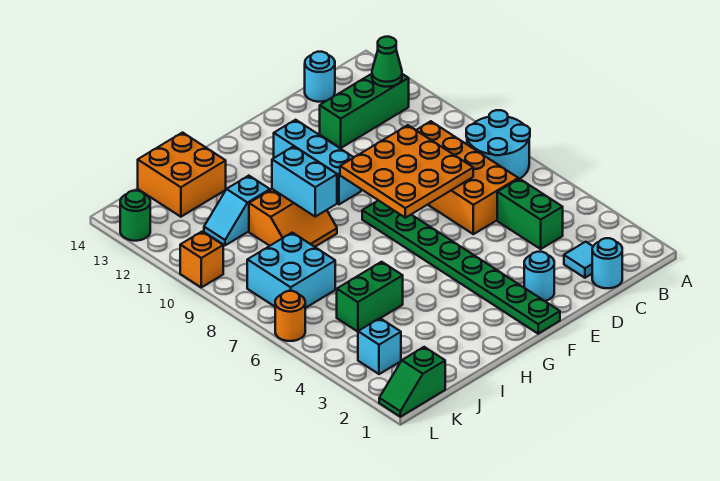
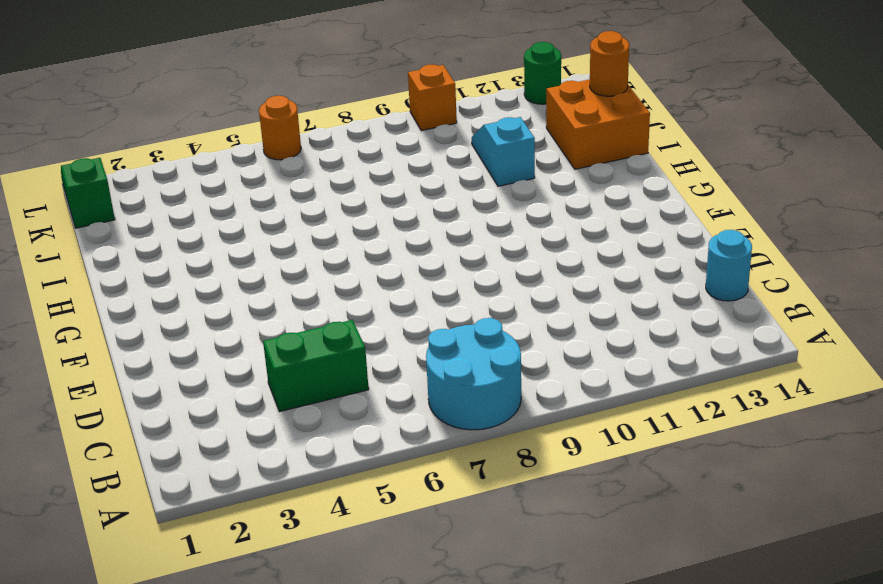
orange 1x1 round brick [590,31,629,96] -> none
none -> green 1x3 brick [320,74,409,148]
none -> cyan 1x1 round brick [592,238,622,288]
none -> cyan 1x1 tile [564,242,593,278]

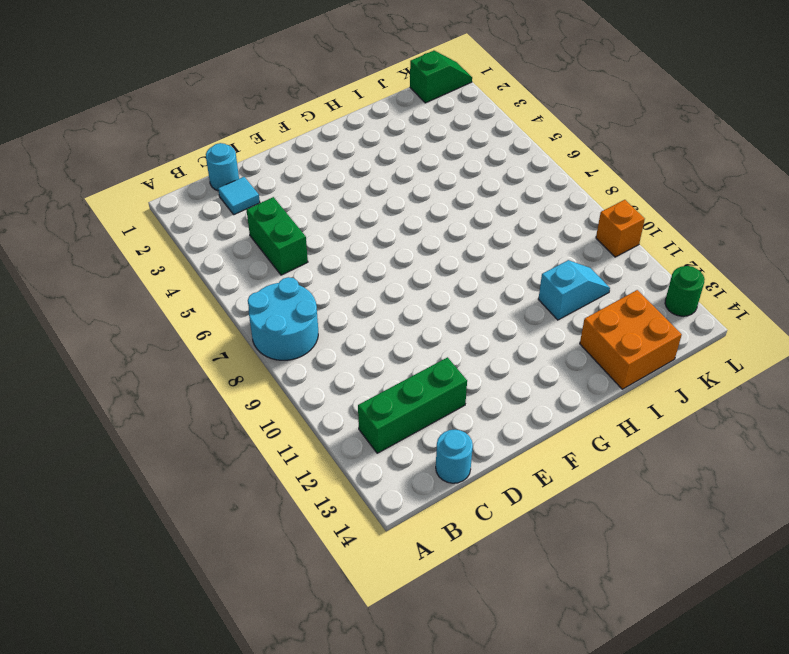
none -> orange 2x4 brick [416,121,518,234]
none -> cyan 1x1 round brick [524,252,554,301]
none -> green 1x8 plate [362,200,560,334]

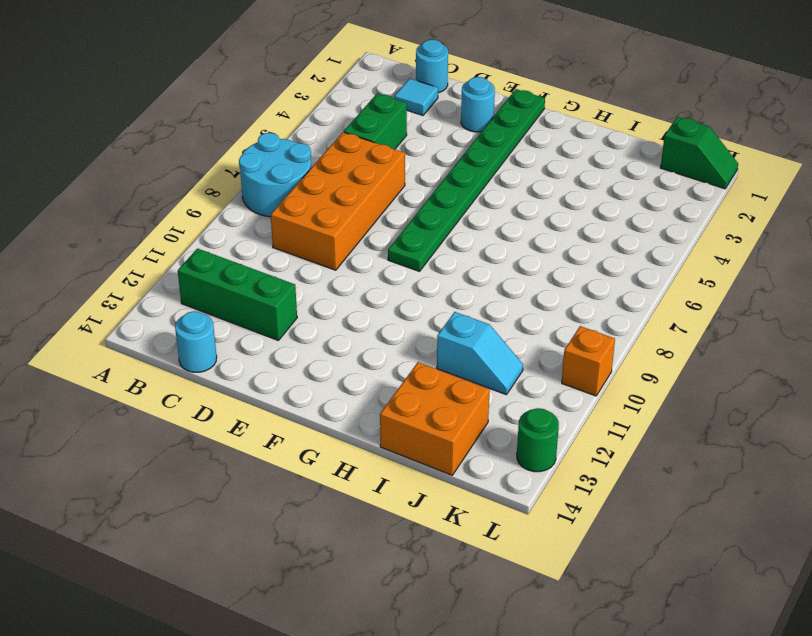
none -> cyan 1x3 brick [274,120,361,204]
none -> orange 2x2 slope [249,189,337,247]
none -> green 1x2 brick [337,262,403,332]

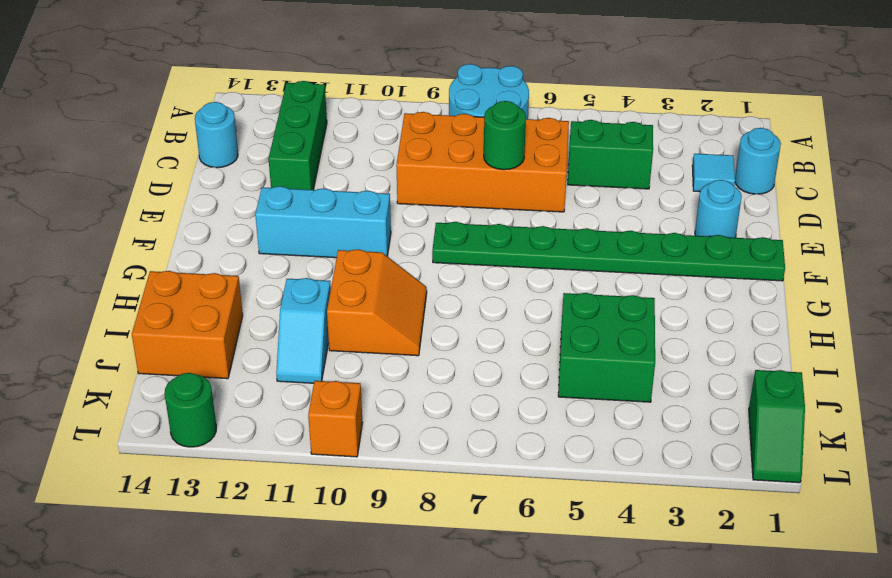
green 1x1 round brick [484,101,526,170] -> orange 3x3 plate [340,125,473,218]
green 2x2 brick [558,293,655,402] -> green 1x2 brick [337,262,403,332]
none -> cyan 2x2 brick [247,233,335,308]
none -> cyan 1x1 brick [358,318,401,374]
none -> orange 1x1 round brick [275,291,305,341]

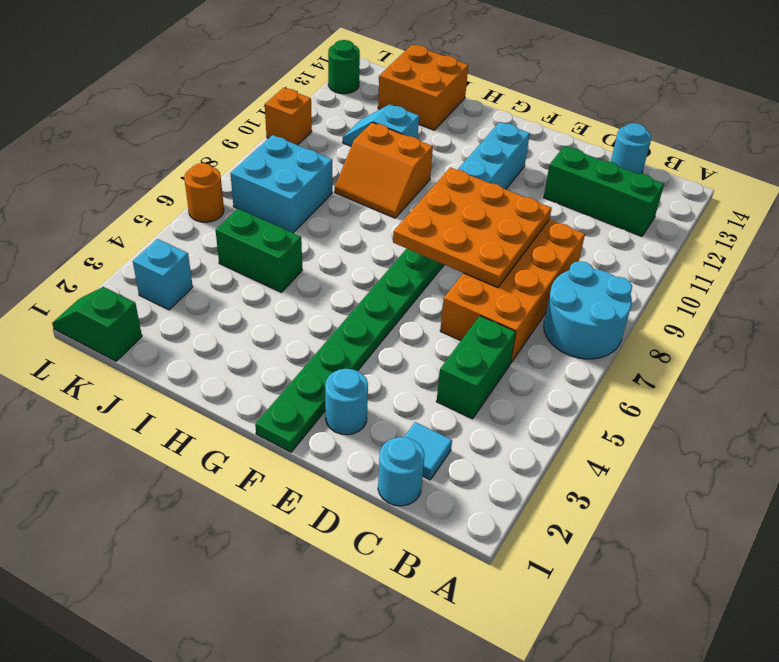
none -> green 1x1 cone [372,37,402,87]
none -> cyan 1x2 brick [272,146,337,217]

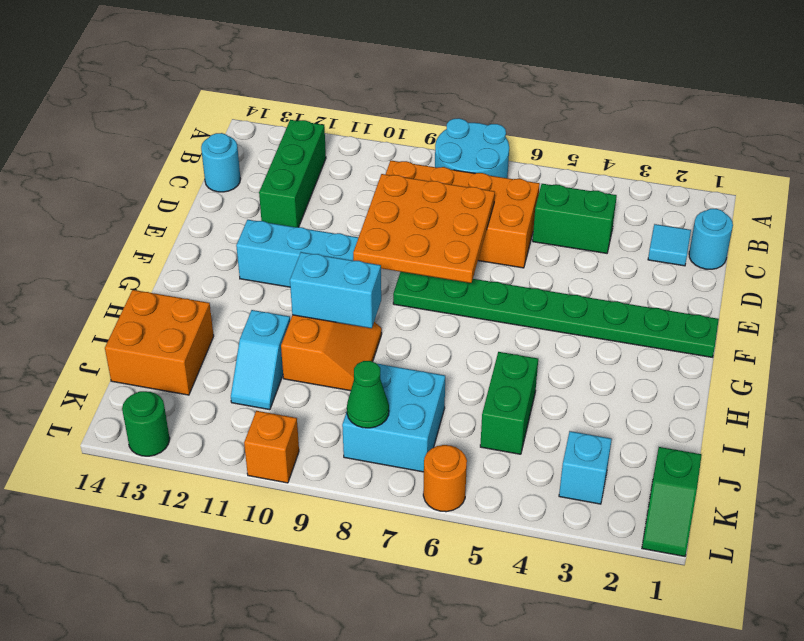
green 1x1 cone [347,361,389,428] -> green 1x1 cone moved to [372,37,402,87]
none -> cyan 1x1 round brick [524,252,554,301]

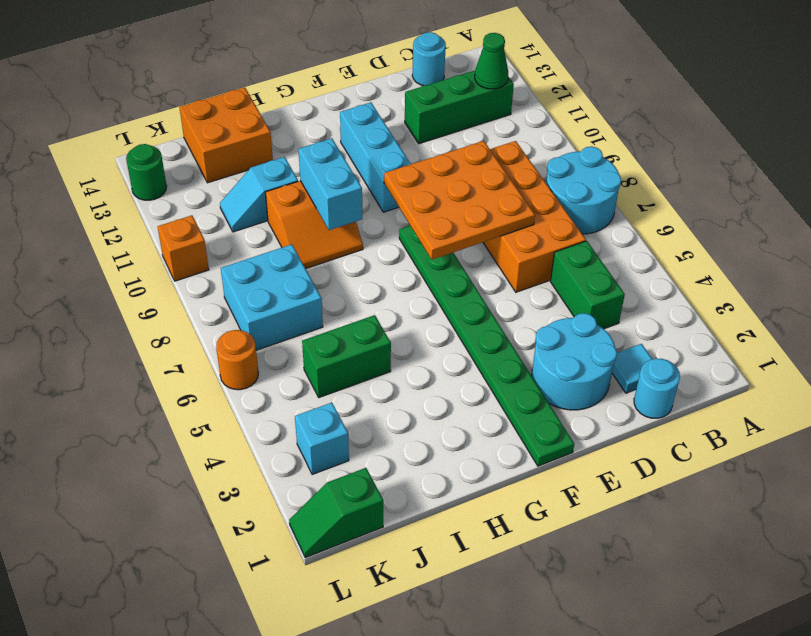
cyan 2x2 round brick [532,313,617,410] -> cyan 1x1 round brick [524,252,554,301]

